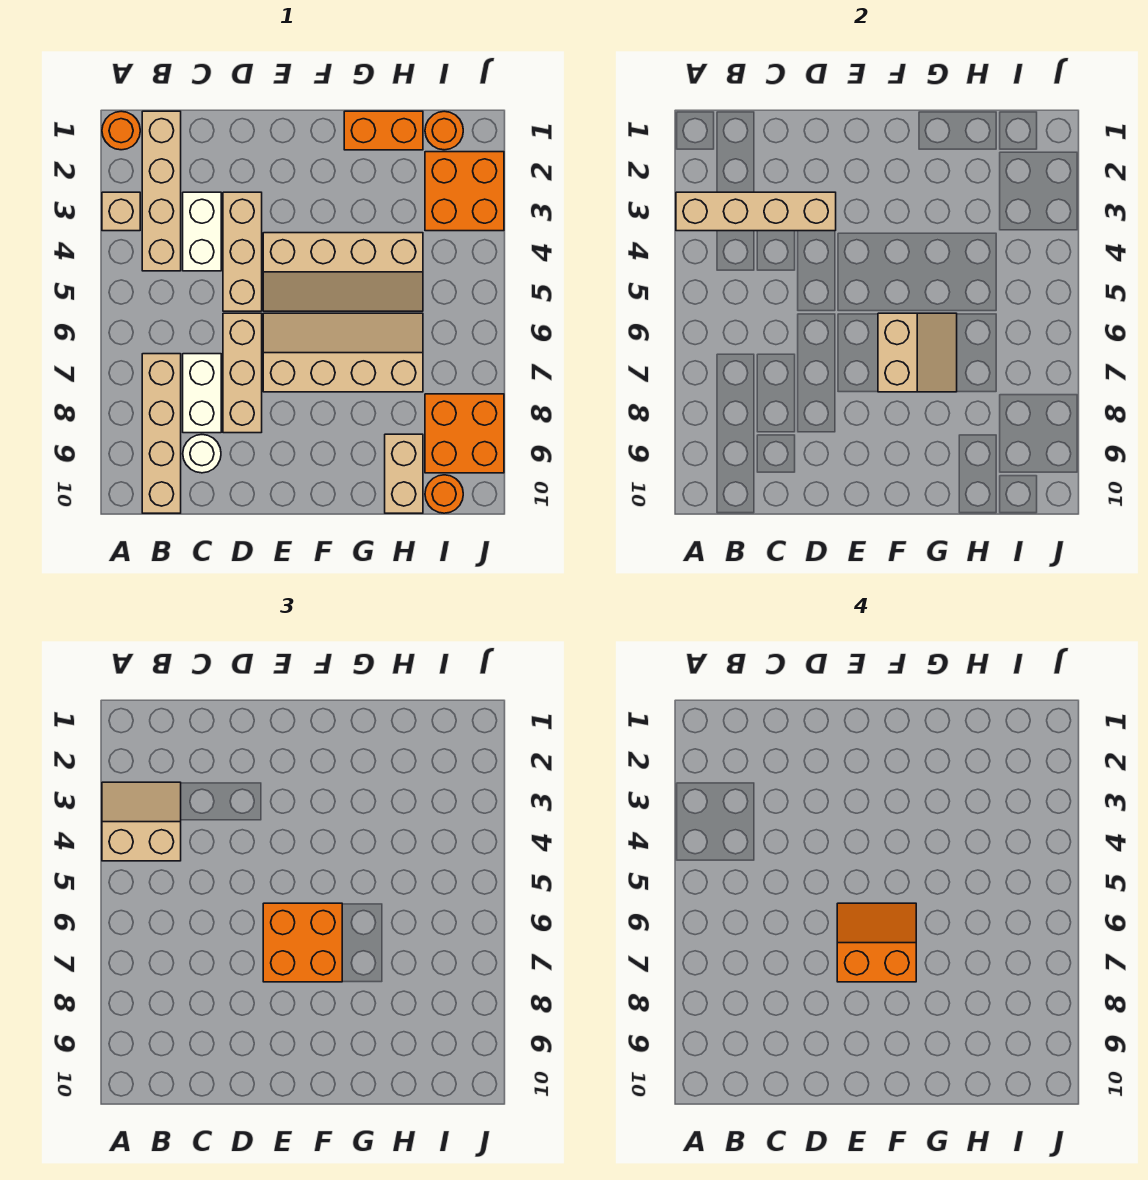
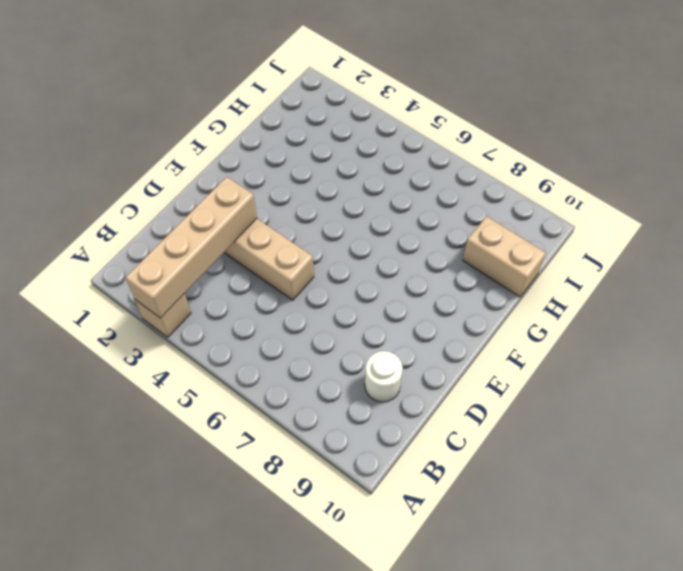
none -> orange 1x1 round brick [102,111,140,150]
none -> tan 1x4 brick [142,111,181,271]
none -> tan 1x4 brick [142,354,181,513]

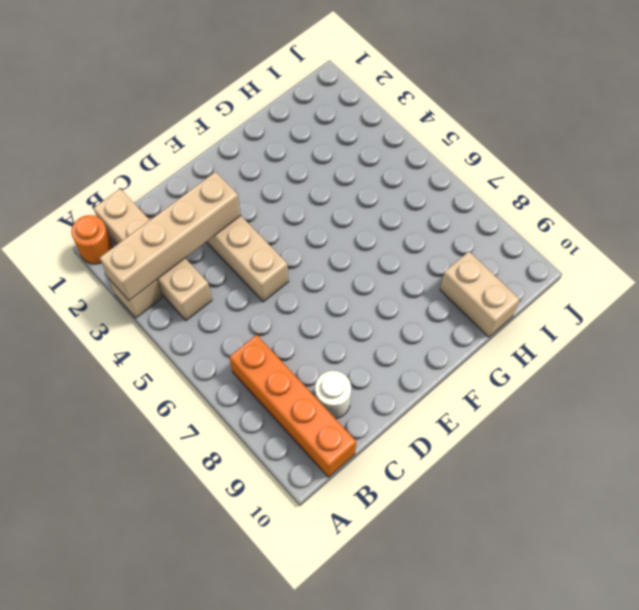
orange 1x4 brick [229,335,356,477] -> tan 1x4 brick [142,354,181,513]
none -> white 1x2 brick [183,192,221,271]
none -> white 1x2 brick [183,354,221,433]
none -> tan 1x3 brick [223,313,262,433]

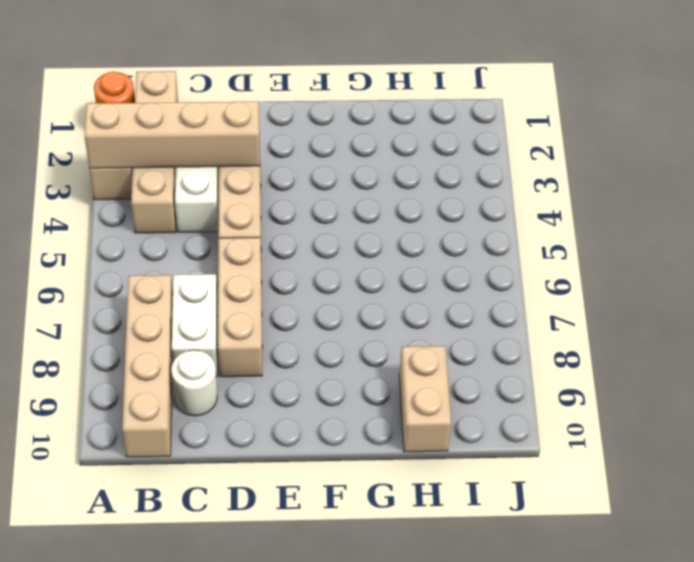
none -> tan 2x4 slope [263,233,423,311]
none -> tan 2x4 slope [263,313,423,392]
none -> orange 1x2 brick [344,111,423,150]

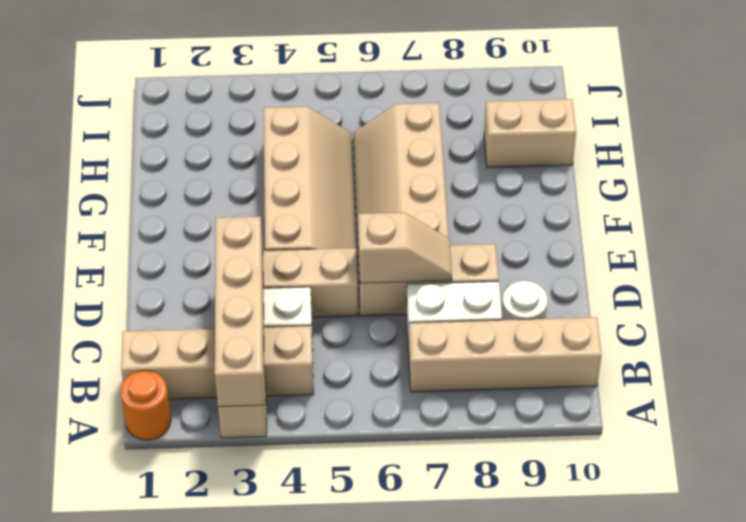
tan 1x2 slope [358,212,452,283] -> none
none -> orange 1x2 brick [344,111,423,150]
none -> orange 1x1 round brick [425,111,463,150]
none -> orange 2x2 brick [425,152,504,231]

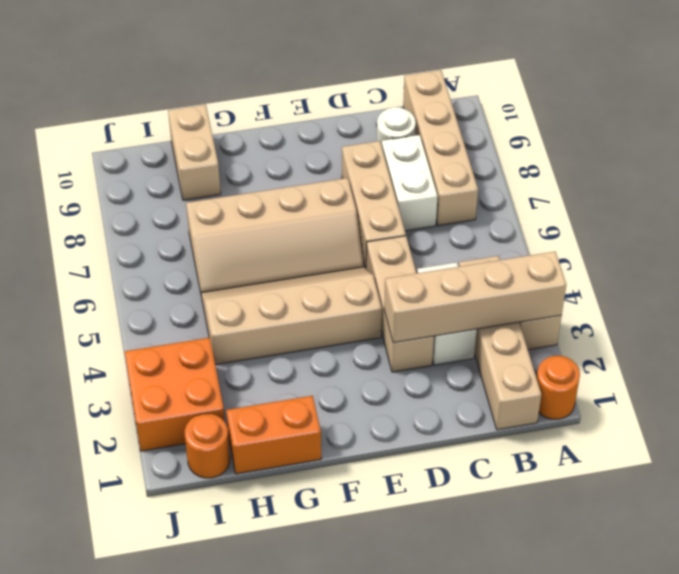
none -> orange 2x2 brick [425,394,504,473]
none -> orange 1x1 round brick [425,475,463,513]
none -> tan 2x2 slope [878,313,957,392]

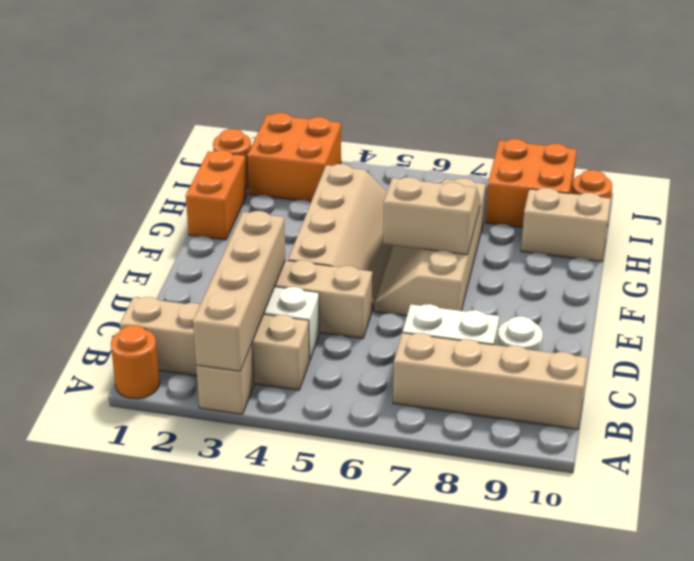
none -> tan 1x3 brick [223,313,262,433]
none -> tan 2x2 slope [102,782,181,861]
none -> orange 2x2 brick [263,903,342,982]

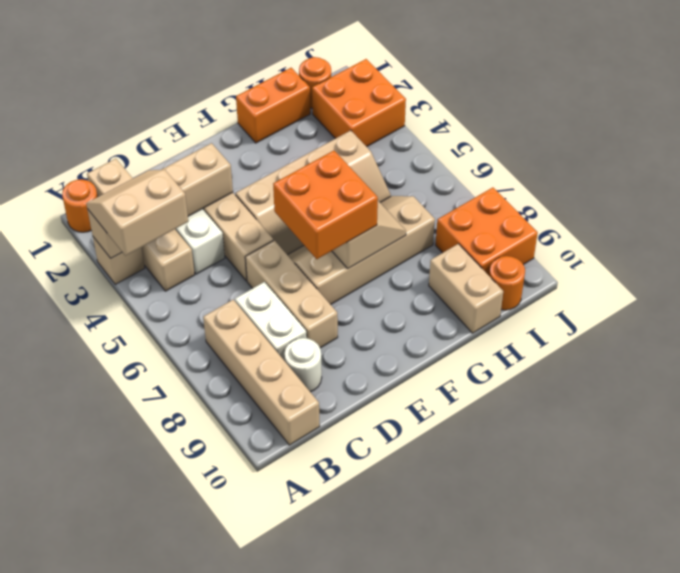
none -> orange 2x2 slope [837,903,916,982]

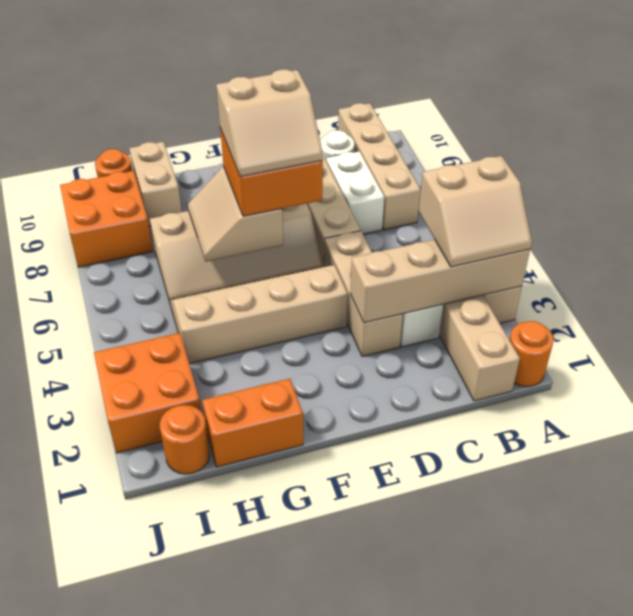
tan 2x2 slope [216,69,323,177] -> orange 2x2 slope [837,903,916,982]

